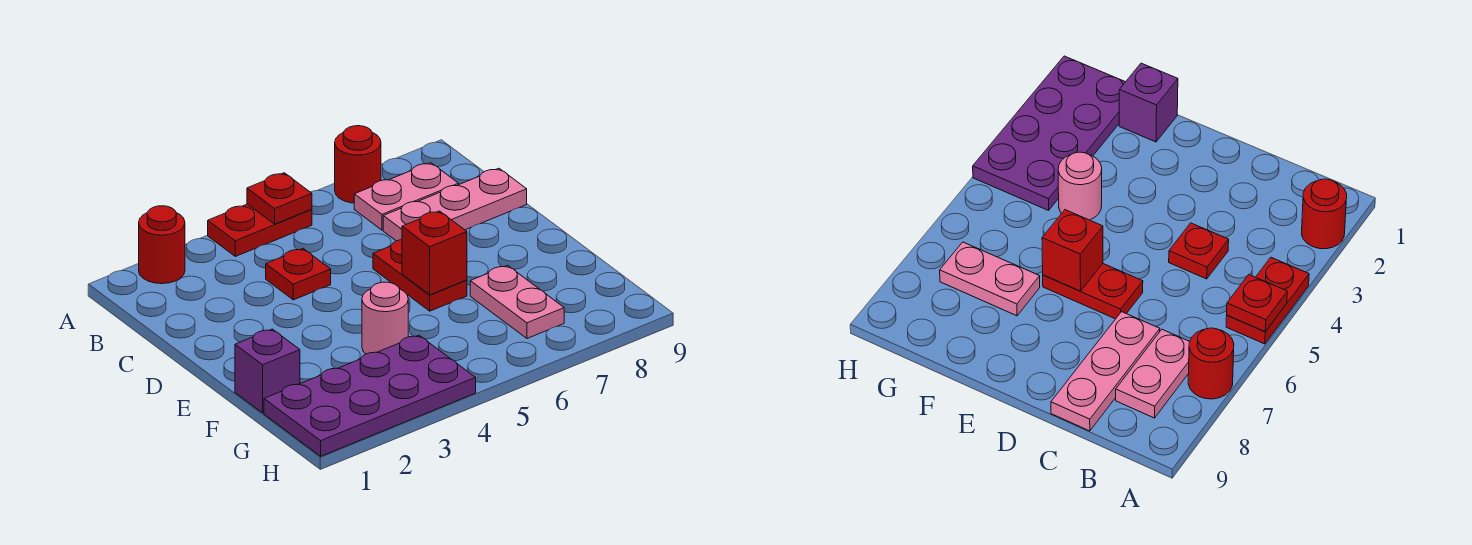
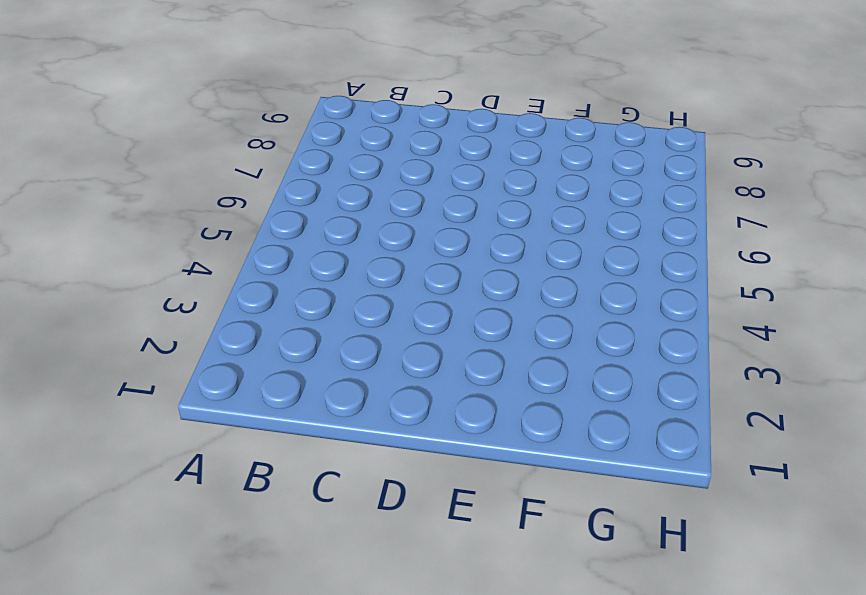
none -> red 1x1 round brick [139,206,185,284]
none -> red 1x2 plate [208,204,312,256]
none -> red 1x1 round brick [335,126,381,203]

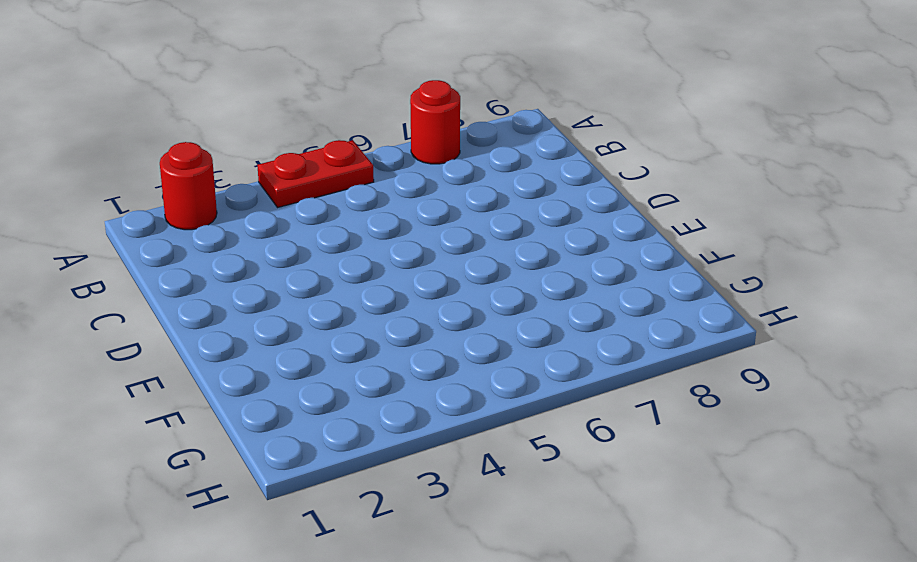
none -> pink 1x2 plate [354,163,459,230]
none -> red 1x1 plate [266,249,331,300]
none -> pink 1x3 plate [383,168,527,241]

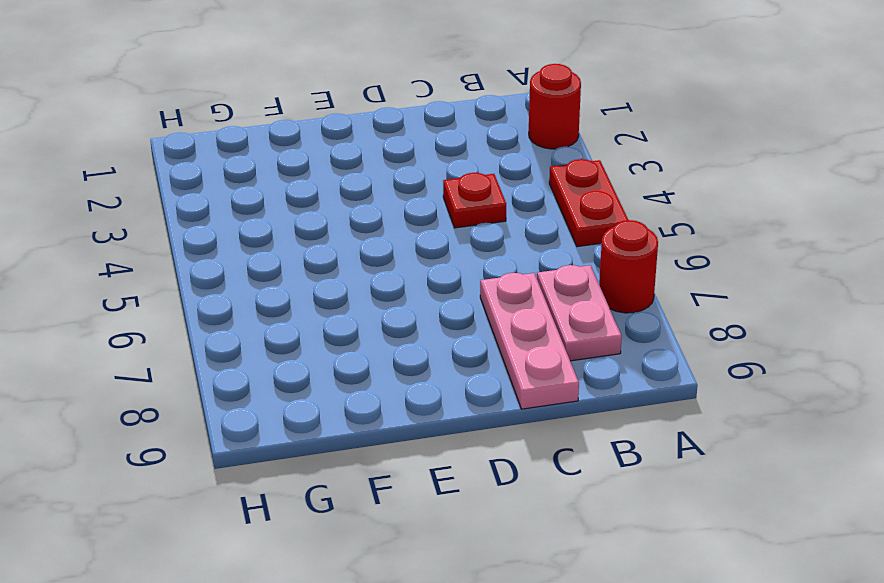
none -> red 1x2 plate [373,240,467,311]
none -> purple 1x1 brick [235,329,300,413]
none -> pink 1x1 round brick [362,282,408,354]

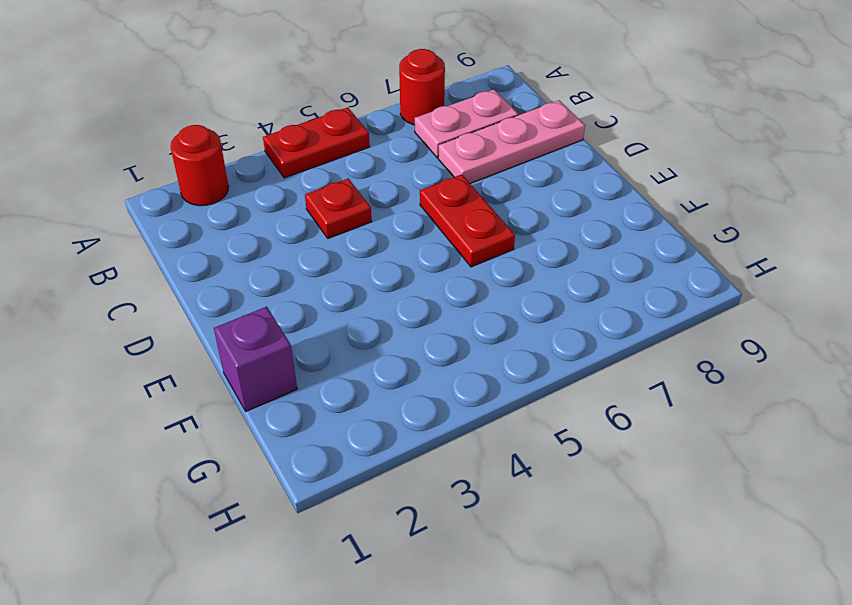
none -> pink 1x1 round brick [362,282,408,354]
none -> pink 1x2 plate [470,265,564,338]
none -> purple 2x4 plate [264,335,476,456]

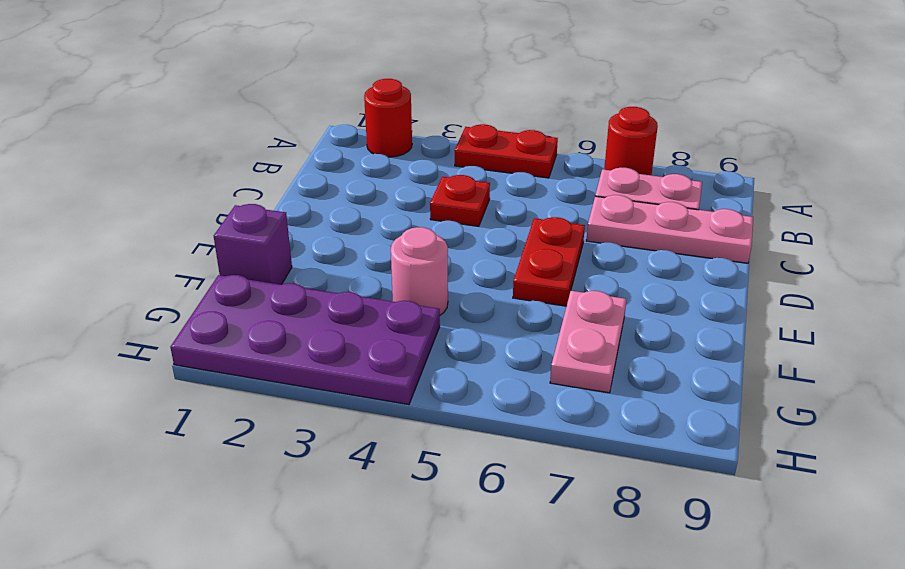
none -> red 1x1 plate [247,173,312,224]
none -> red 1x1 brick [402,211,467,295]

